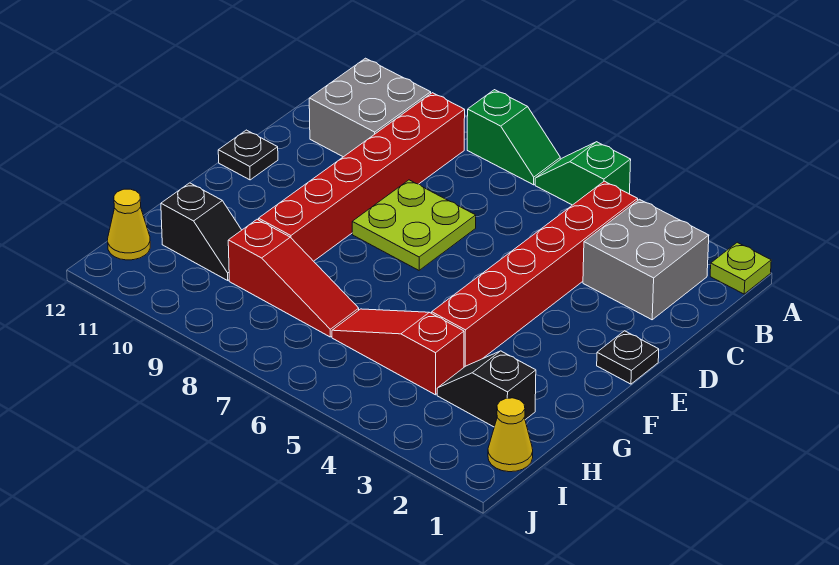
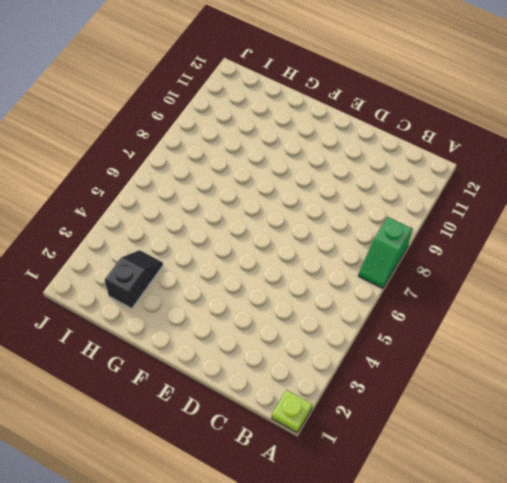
none -> green 1x2 slope [535,142,631,205]
none -> grey 2x2 brick [583,199,709,320]
none -> red 1x6 brick [432,181,638,367]

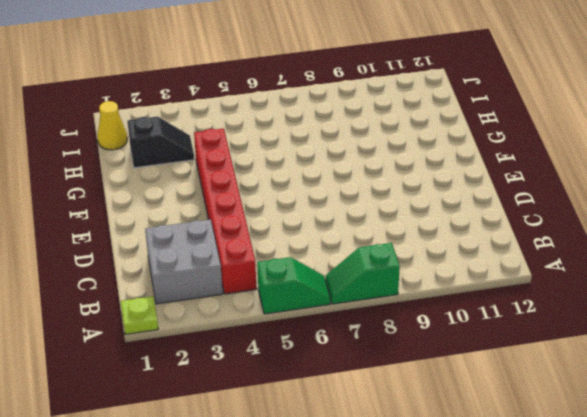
none -> red 1x6 brick [259,93,465,261]
none -> grey 2x2 brick [309,58,431,157]
none -> lime 2x2 plate [352,180,476,270]

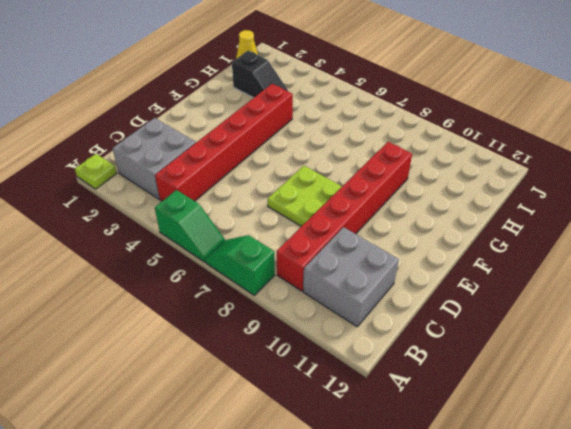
none -> black 1x1 plate [597,331,659,384]
none -> black 1x1 plate [218,130,278,180]
none -> red 1x3 slope [332,309,464,395]

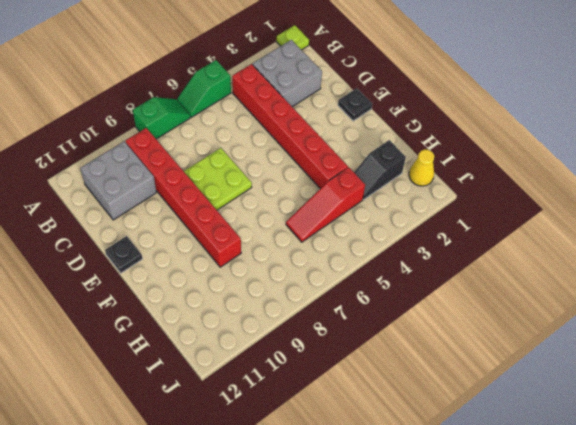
none -> red 1x3 slope [228,219,359,337]
none -> black 1x2 slope [161,183,241,281]
none -> yellow 1x1 cone [108,189,150,260]

